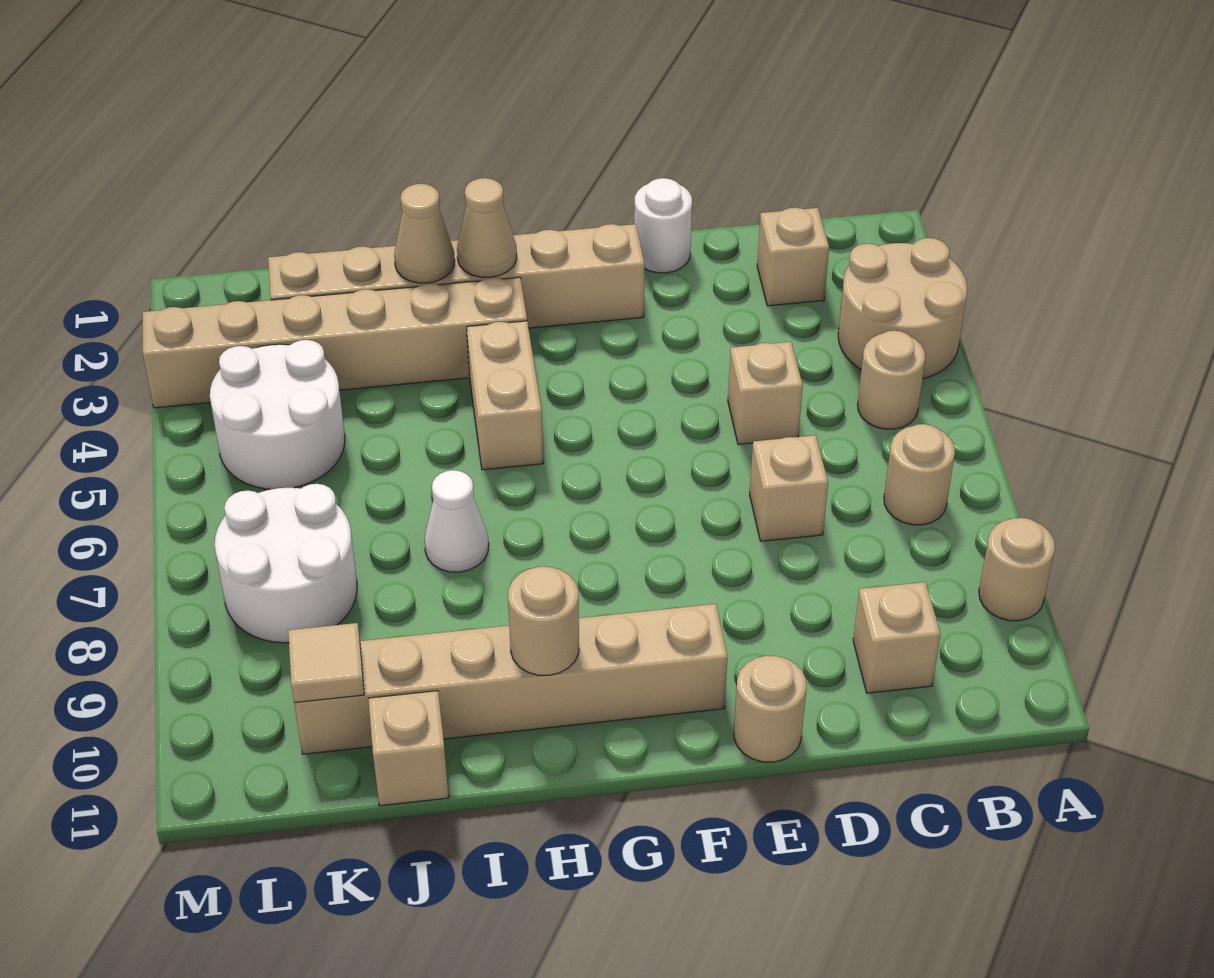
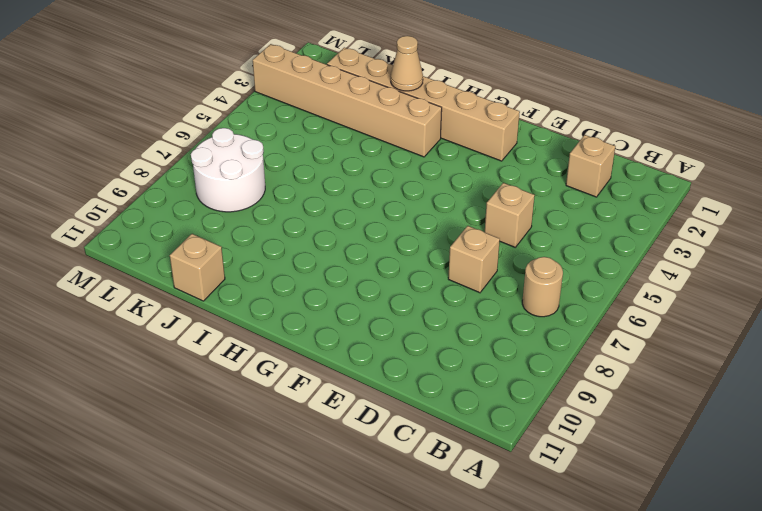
none -> tan 2x2 round brick [838,238,967,379]
none -> tan 1x1 round brick [979,518,1055,621]
none -> tan 1x1 round brick [858,331,925,429]

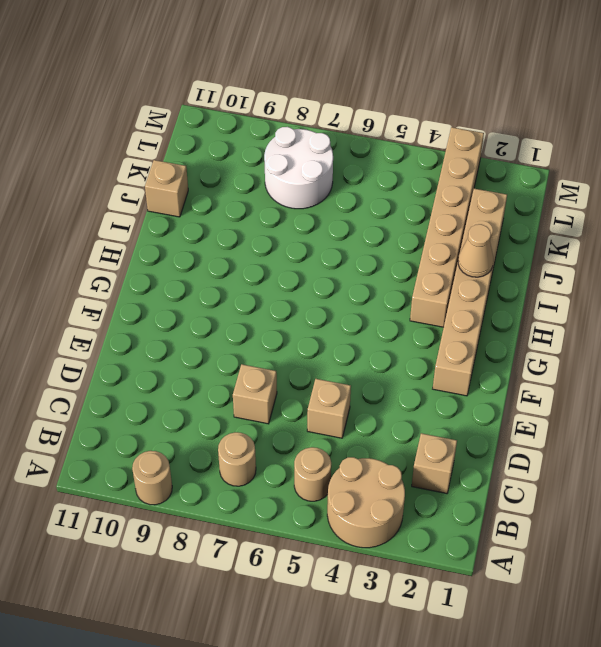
none -> tan 1x1 brick [853,582,941,693]
none -> white 1x1 round brick [634,178,692,273]
none -> tan 1x1 round brick [734,656,806,762]

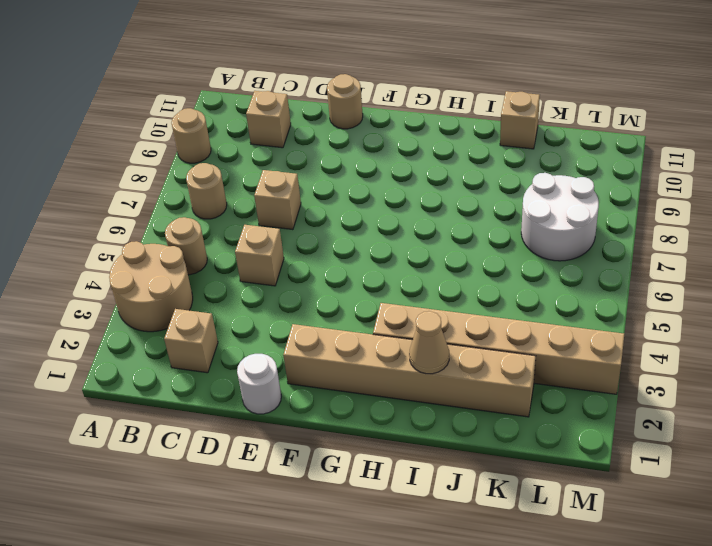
none -> tan 1x6 brick [294,604,728,754]
none -> tan 1x2 brick [467,321,543,470]
none -> white 1x1 cone [424,470,489,572]

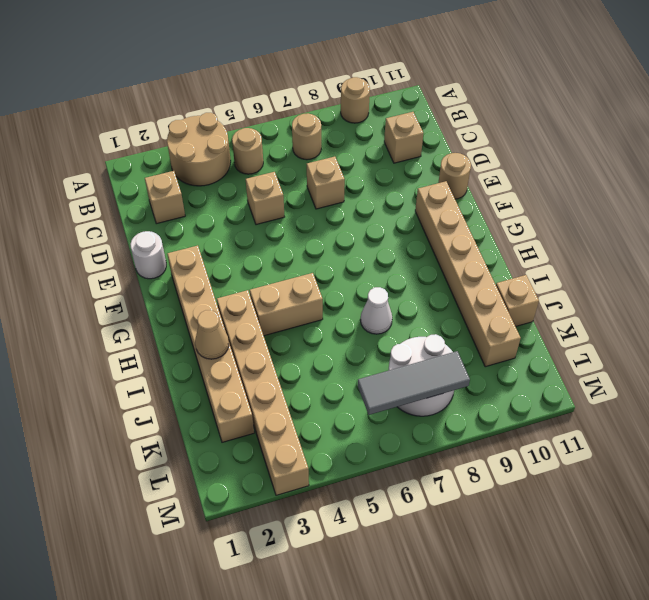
grey 1x3 tile [358,351,470,415] -> none
none -> white 2x2 round brick [210,340,345,489]
none -> tan 1x1 cone [457,178,517,277]
none -> tan 1x1 round brick [508,566,579,675]

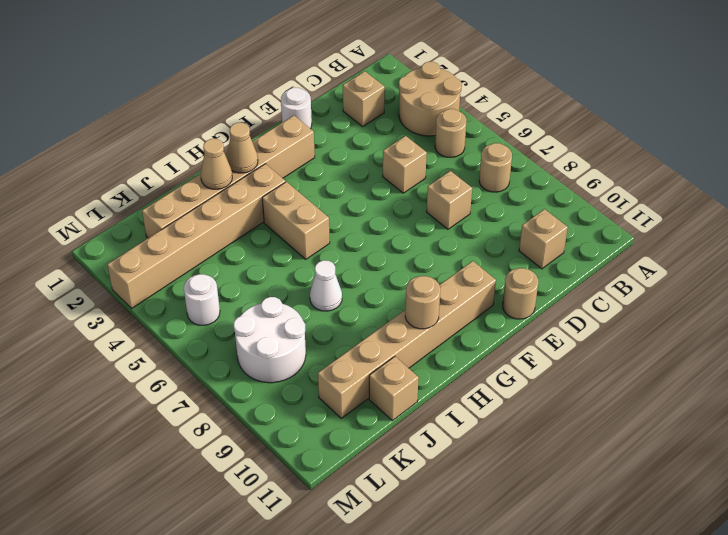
white 1x1 round brick [184,274,220,325] -> white 2x2 round brick [210,340,345,489]
none -> tan 1x1 round brick [979,518,1055,621]
none -> tan 1x1 tile [288,623,364,703]

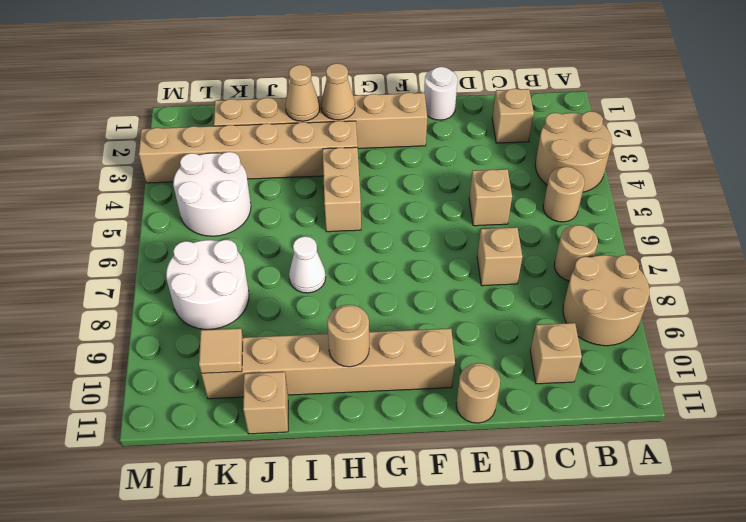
tan 2x2 round brick [563,255,649,346] -> tan 1x1 round brick [979,518,1055,621]

